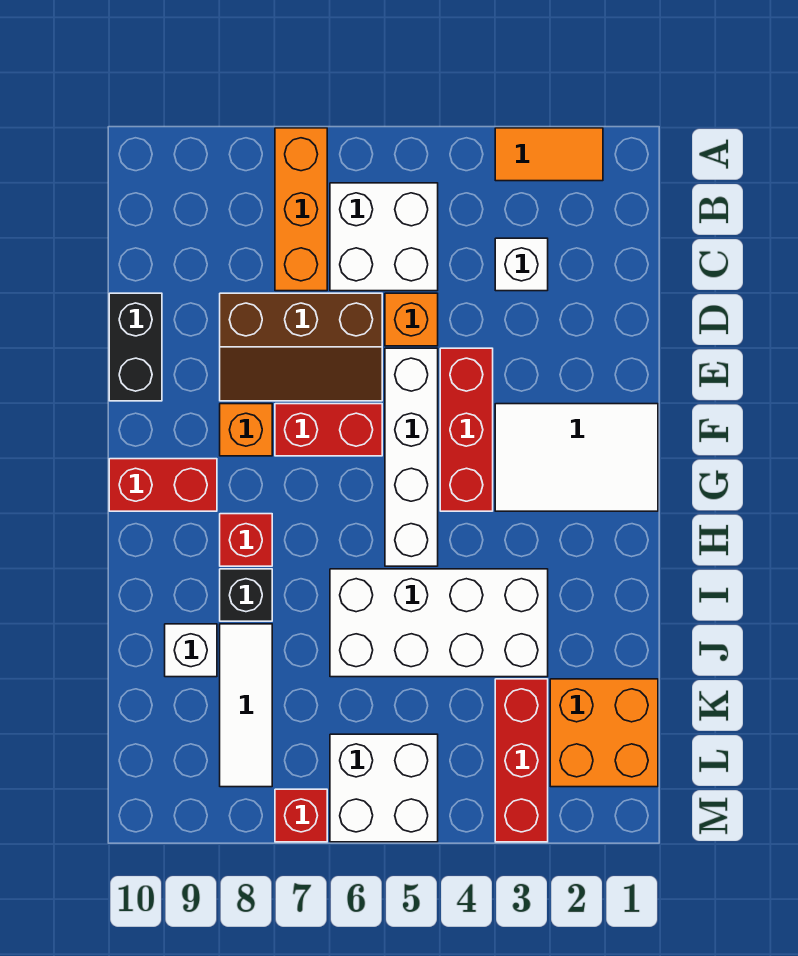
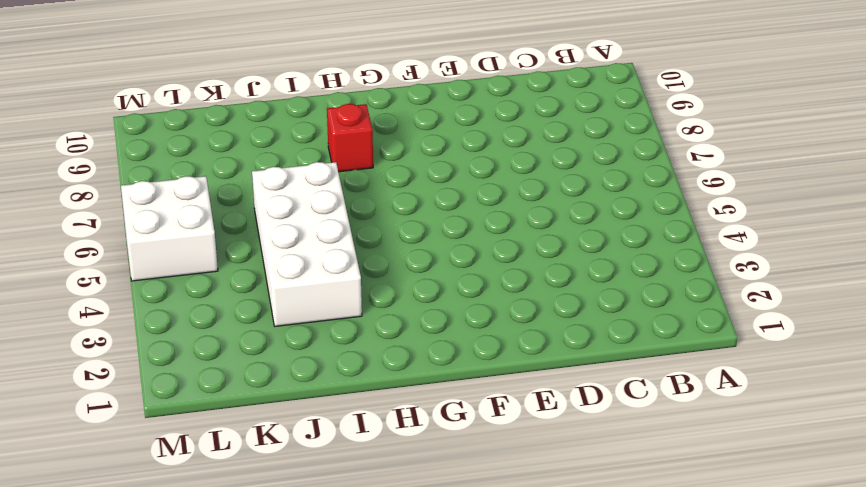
none -> orange 1x2 tile [495,128,603,181]
none -> orange 1x3 brick [275,128,327,291]
none -> white 2x2 brick [330,183,438,291]

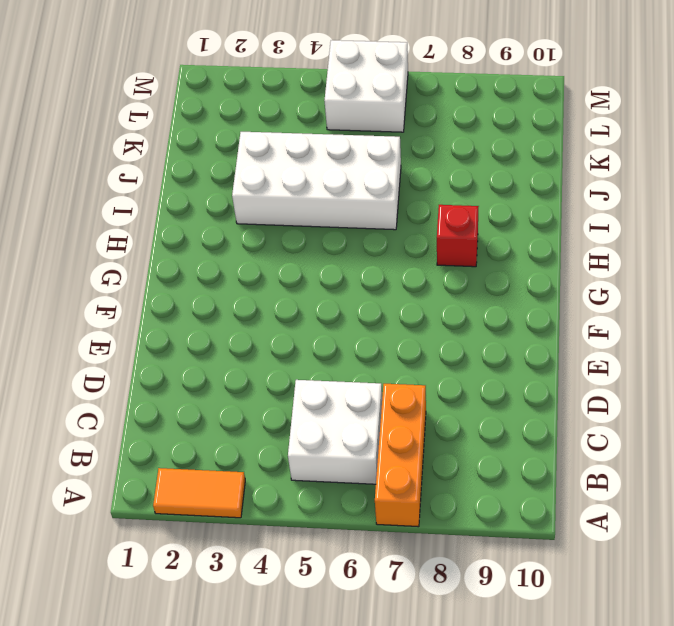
none -> white 1x1 brick [495,238,548,291]
none -> orange 1x1 brick [385,293,438,346]
none -> brown 2x3 slope [220,293,382,401]

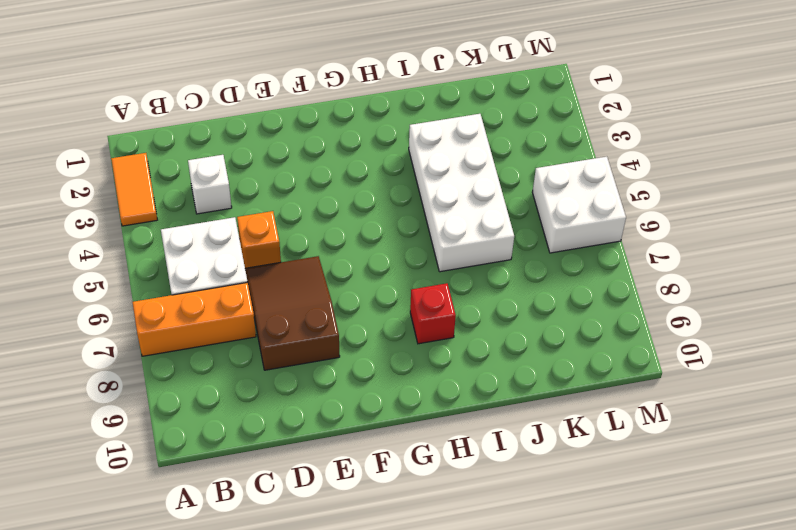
brown 2x3 slope [245,256,340,370] -> brown 2x3 slope turned to [220,293,382,401]
none -> black 1x2 brick [109,293,162,401]
none -> red 1x3 brick [440,348,493,511]
none -> white 1x4 brick [385,348,438,566]

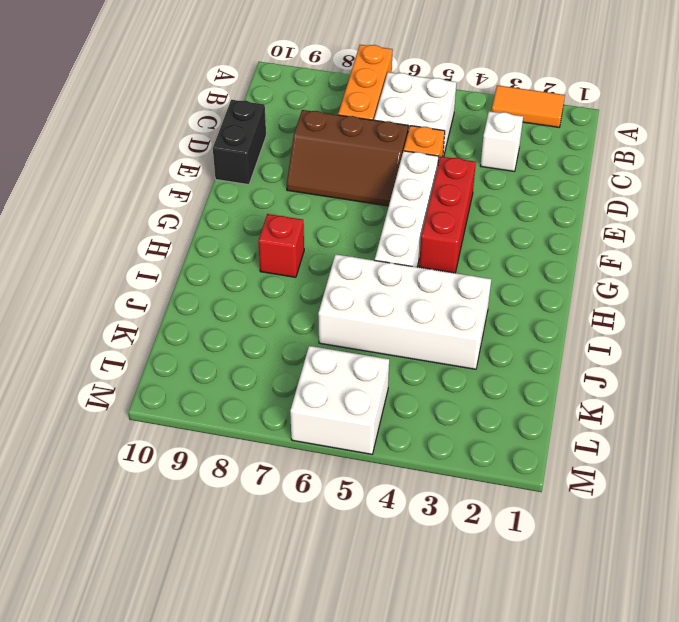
none -> white 2x3 tile [495,404,658,511]
none -> red 1x2 brick [275,404,382,456]
none -> orange 1x1 brick [220,404,272,456]

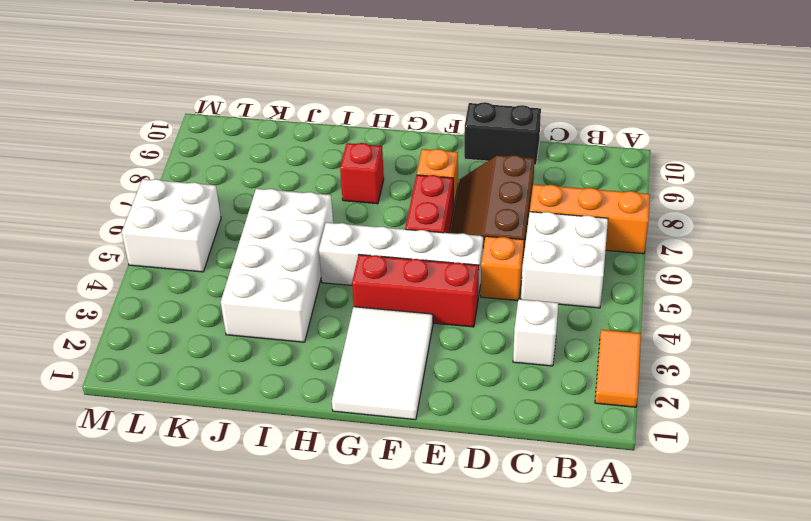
none -> red 1x2 brick [109,459,217,511]
none -> black 1x1 brick [220,569,272,621]
none -> white 1x3 tile [220,624,272,787]

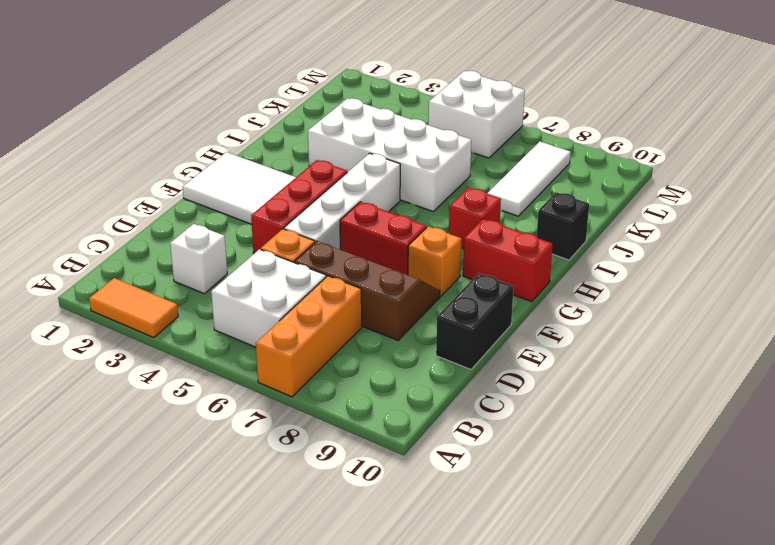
black 1x1 brick [537,192,589,260] -> black 1x1 brick moved to [220,569,272,621]
none -> white 1x1 brick [165,624,217,677]
none -> orange 2x2 brick [550,679,658,787]
none -> red 1x3 brick [495,679,548,842]

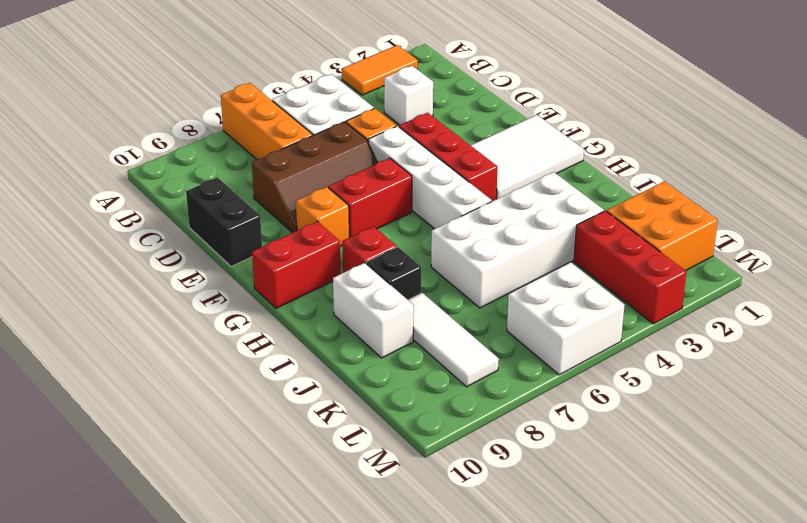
white 1x2 brick [333,263,414,358] -> white 1x1 brick [165,624,217,677]
none -> red 1x1 brick [275,789,327,842]

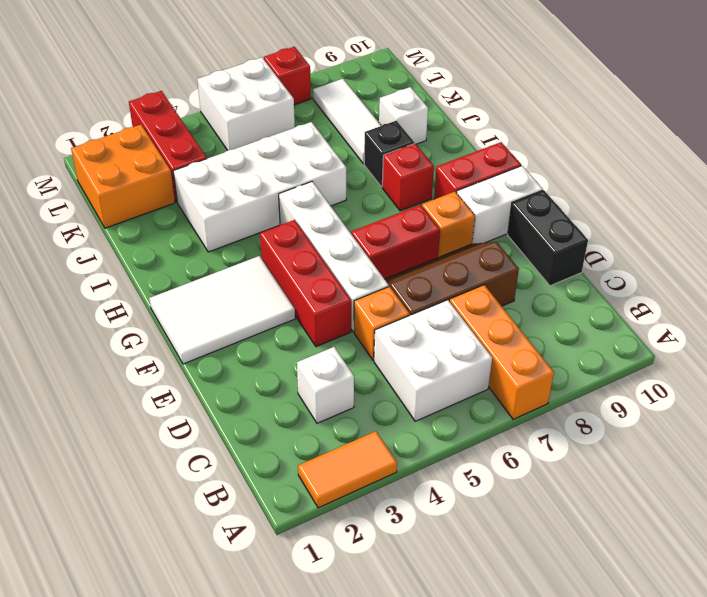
white 1x2 brick [457,166,543,244] -> none

